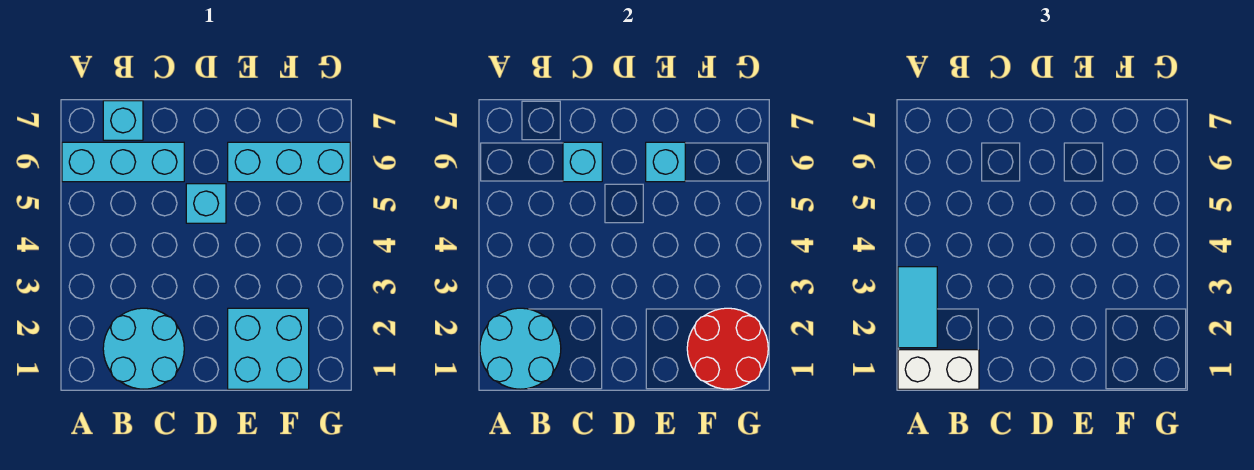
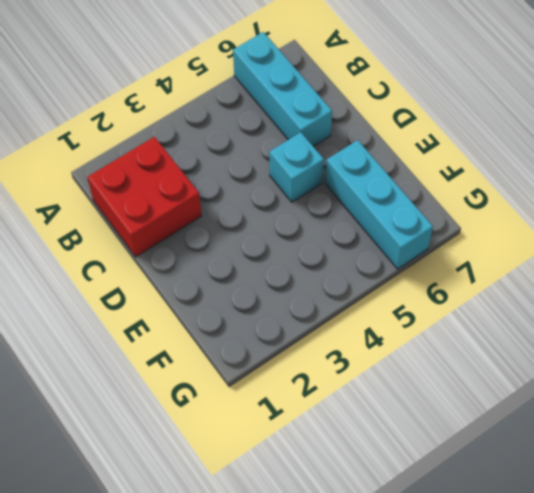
red 2x2 brick [88,137,201,257] -> cyan 2x2 round brick [103,308,184,389]
none -> cyan 1x1 brick [103,101,143,140]
none -> cyan 2x2 brick [228,308,309,389]
none -> cyan 2x2 round brick [480,308,561,389]

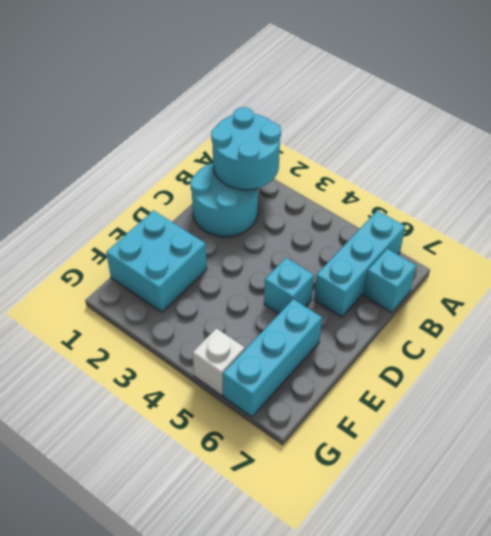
white 1x1 brick [193,328,245,396] -> none
none -> cyan 1x1 brick [563,142,602,182]
none -> cyan 1x1 brick [646,142,685,182]
none -> red 2x2 round brick [687,308,768,389]

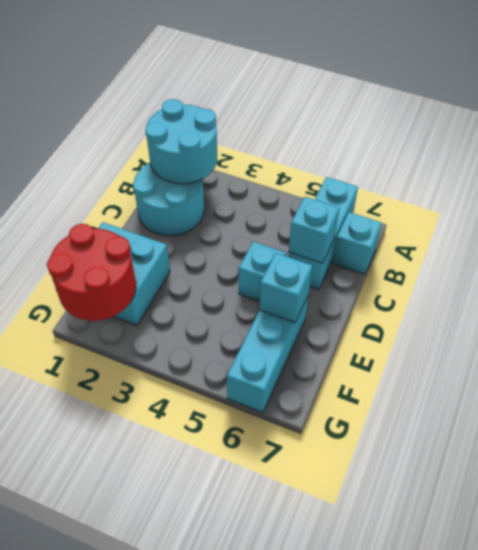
none -> white 1x2 brick [898,350,979,389]
none -> cyan 1x2 tile [898,267,937,348]

